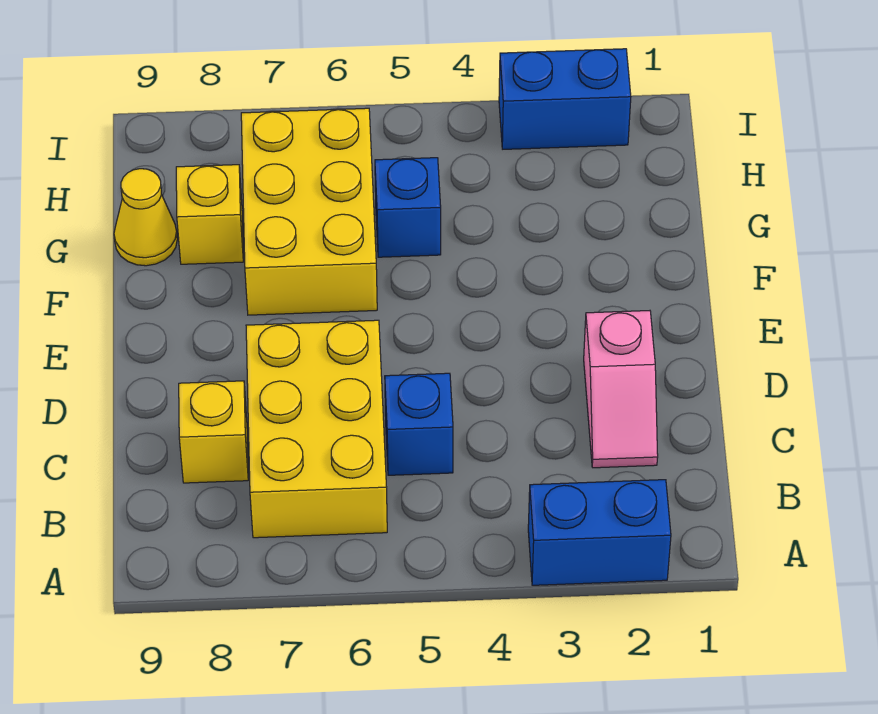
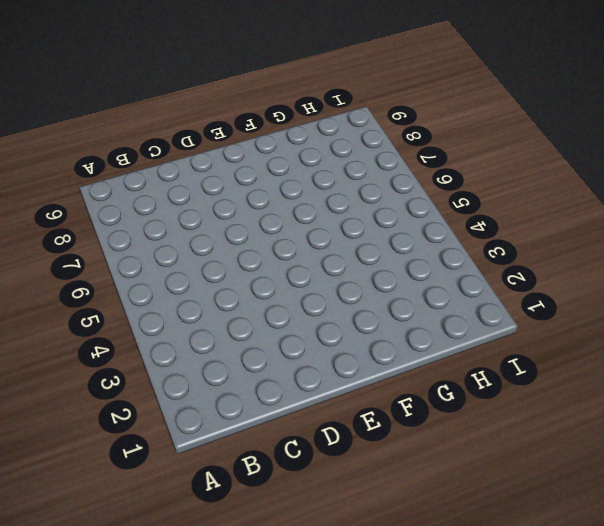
none -> blue 1x2 brick [528,480,671,585]
none -> yellow 2x3 brick [246,320,387,538]

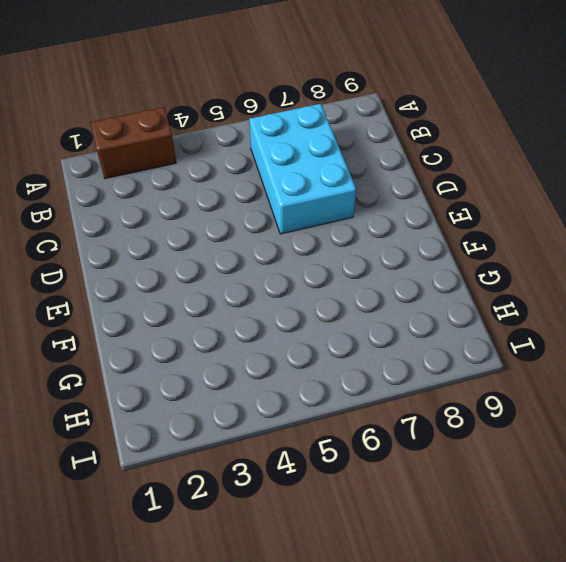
brown 1x2 brick [91,107,176,179] -> blue 1x2 brick [528,480,671,585]
cyan 2x3 brick [249,104,356,234] -> yellow 2x3 brick [246,320,387,538]
none -> pink 1x2 slope [584,311,658,468]
none -> blue 1x1 brick [385,373,453,475]

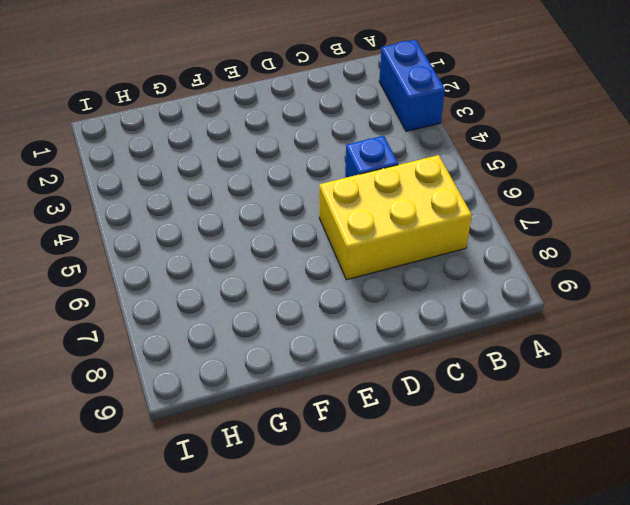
none -> pink 1x2 slope [584,311,658,468]
none -> yellow 1x1 brick [179,381,248,483]

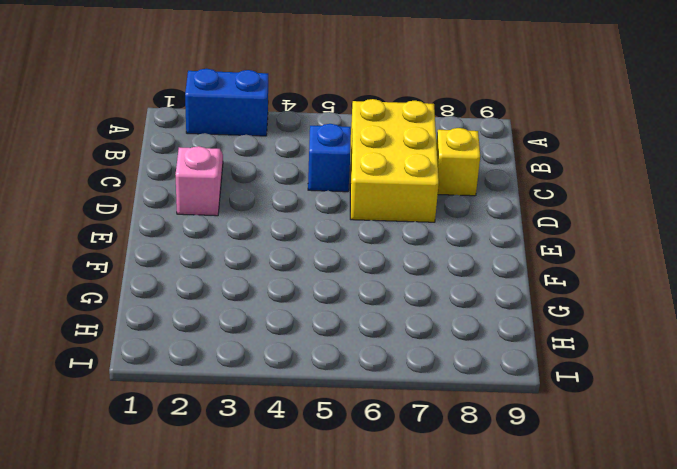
none -> yellow 2x3 brick [241,108,377,315]
none -> blue 1x1 brick [375,158,441,257]

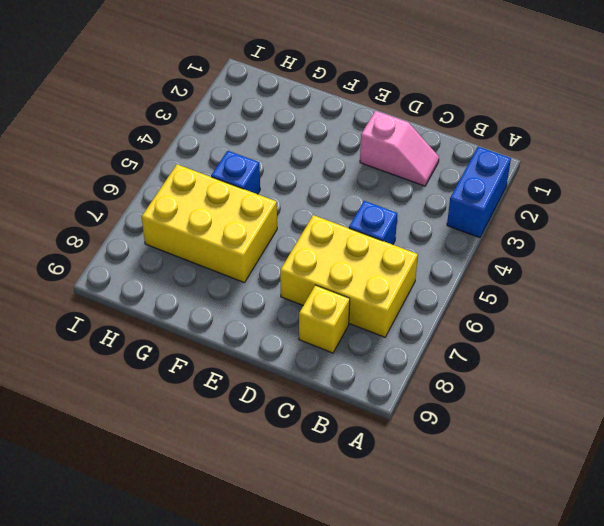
none -> yellow 1x1 brick [176,165,243,264]
none -> yellow 1x1 cone [114,169,177,266]

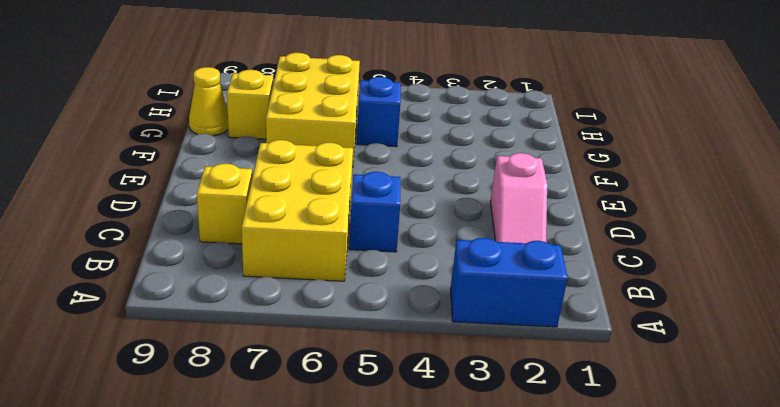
none -> blue 1x2 brick [499,49,631,149]

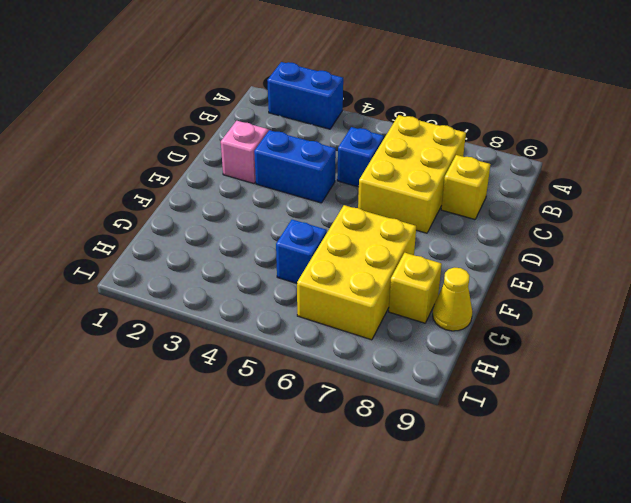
blue 1x2 brick [254,130,336,203] -> blue 1x2 brick moved to [499,49,631,149]

